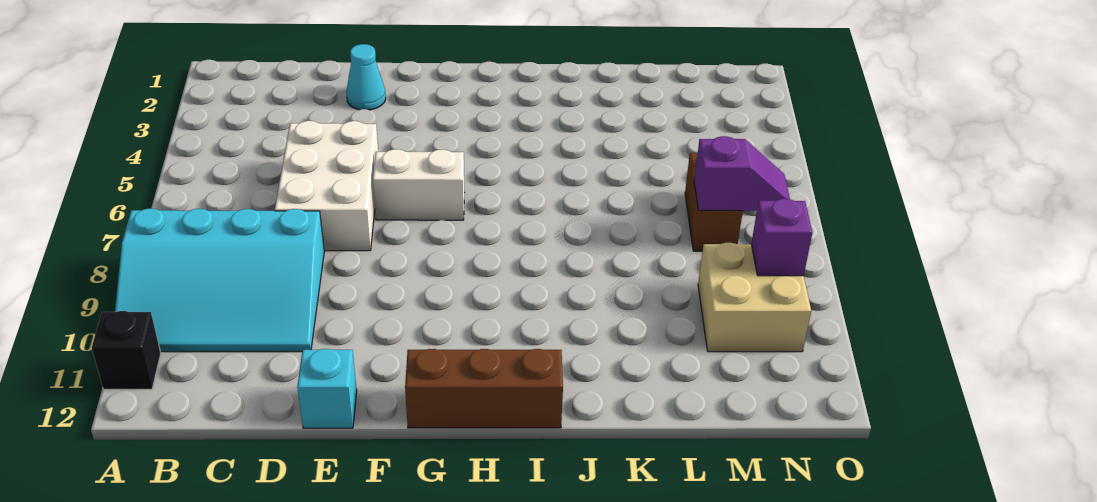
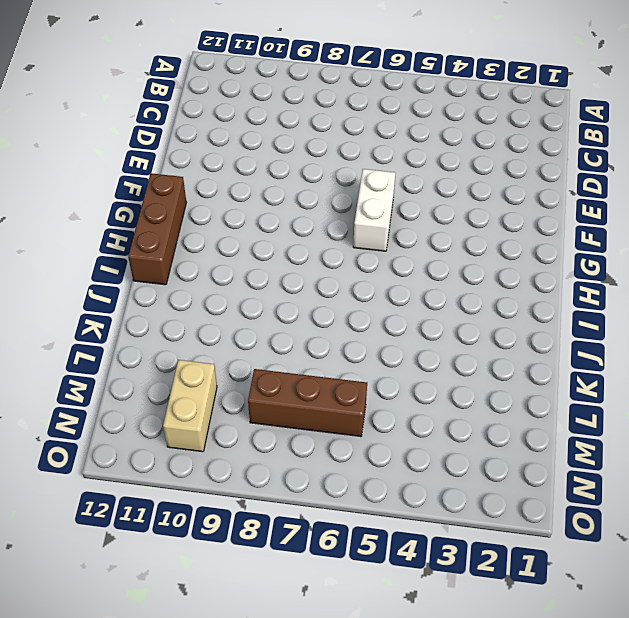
brown 1x3 brick [248,369,367,437] -> brown 1x2 brick [685,153,743,251]
tan 1x2 brick [163,360,217,452] -> tan 2x2 brick [698,243,811,352]
none -> cyan 3x4 slope [115,209,324,352]
none -> black 1x1 brick [92,311,161,389]

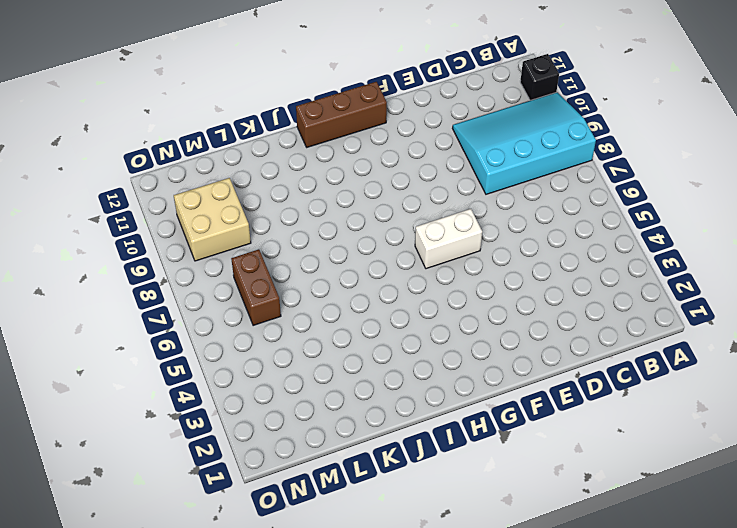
none -> white 2x3 brick [275,121,378,251]
none -> cyan 1x1 cone [346,44,386,110]

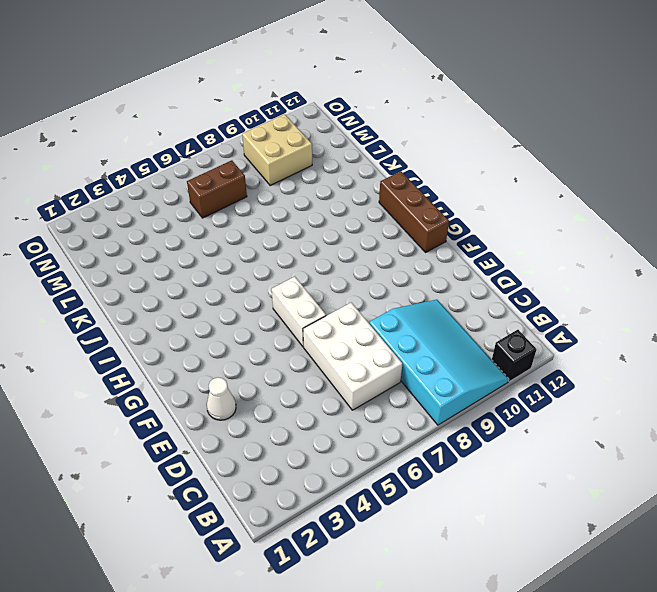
white 2x3 brick [303,303,402,410] -> white 2x3 brick turned to [275,121,378,251]
white 1x1 cone [207,378,236,420] -> cyan 1x1 cone [346,44,386,110]
none -> cyan 1x1 brick [297,349,357,428]
none -> purple 1x2 slope [694,136,790,211]

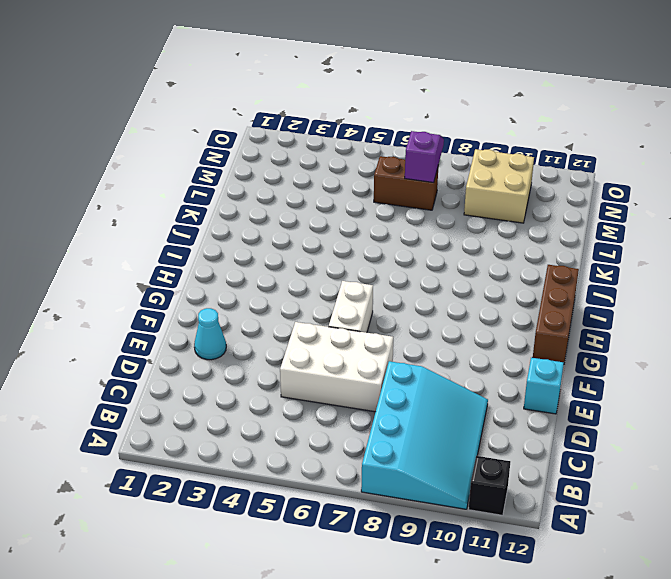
none -> purple 1x1 brick [751,199,812,276]

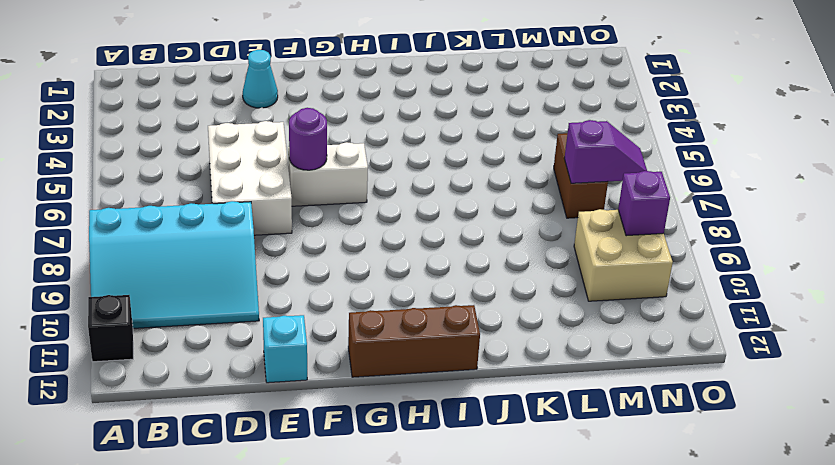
purple 1x1 round brick [289,108,327,170] -> none

